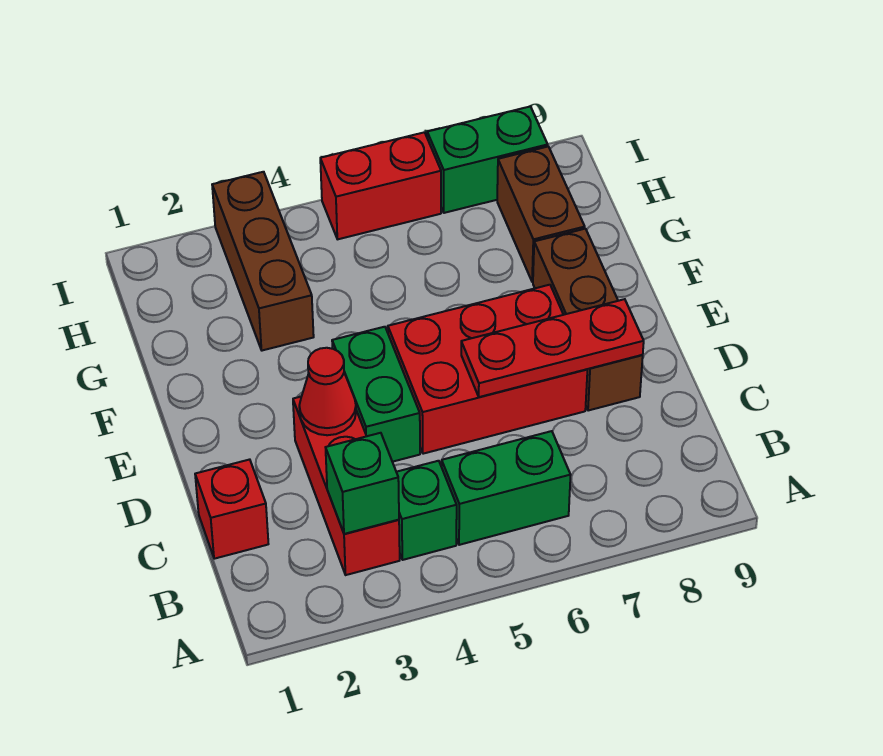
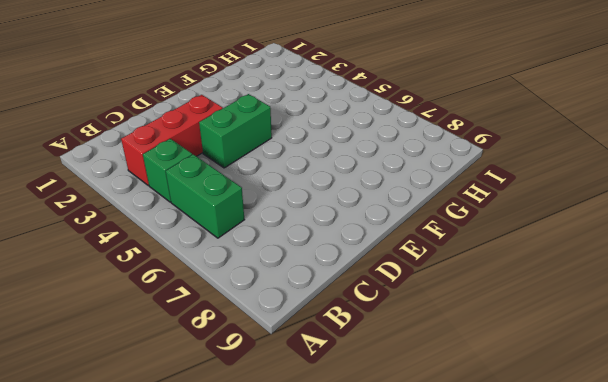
none -> red 1x1 brick [195,459,268,559]
none -> red 2x3 brick [388,285,587,454]
none -> brown 1x3 brick [533,229,643,411]

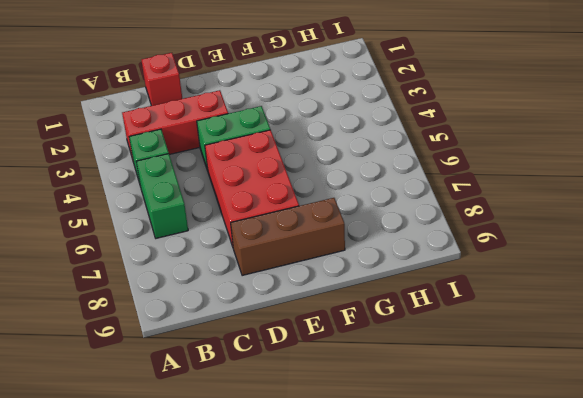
none -> brown 1x3 brick [212,172,314,351]
none -> brown 1x2 brick [497,147,585,282]
none -> red 1x2 brick [320,132,441,239]

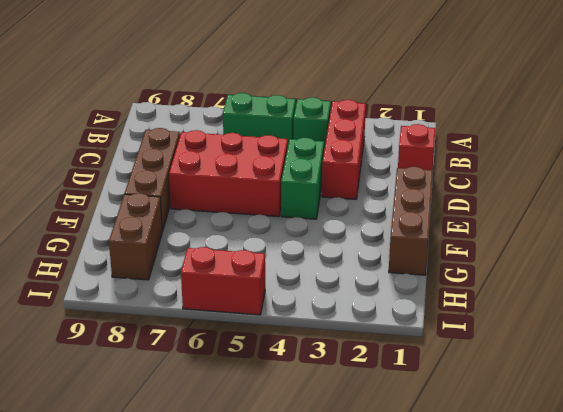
brown 1x3 brick [389,166,433,275] -> brown 1x3 brick moved to [212,172,314,351]
none -> green 1x2 brick [427,107,548,213]
none -> green 1x1 brick [326,433,399,534]
none -> red 1x1 cone [299,348,356,435]

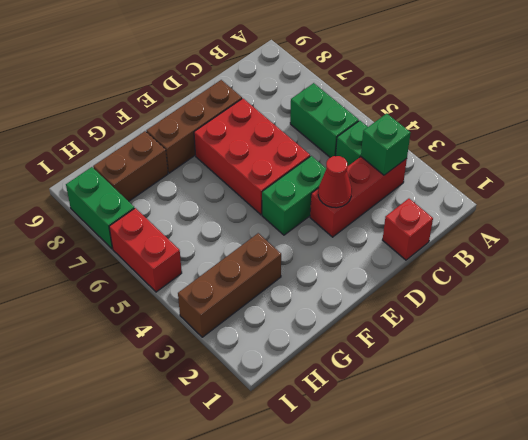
none -> red 1x3 plate [461,299,644,397]

